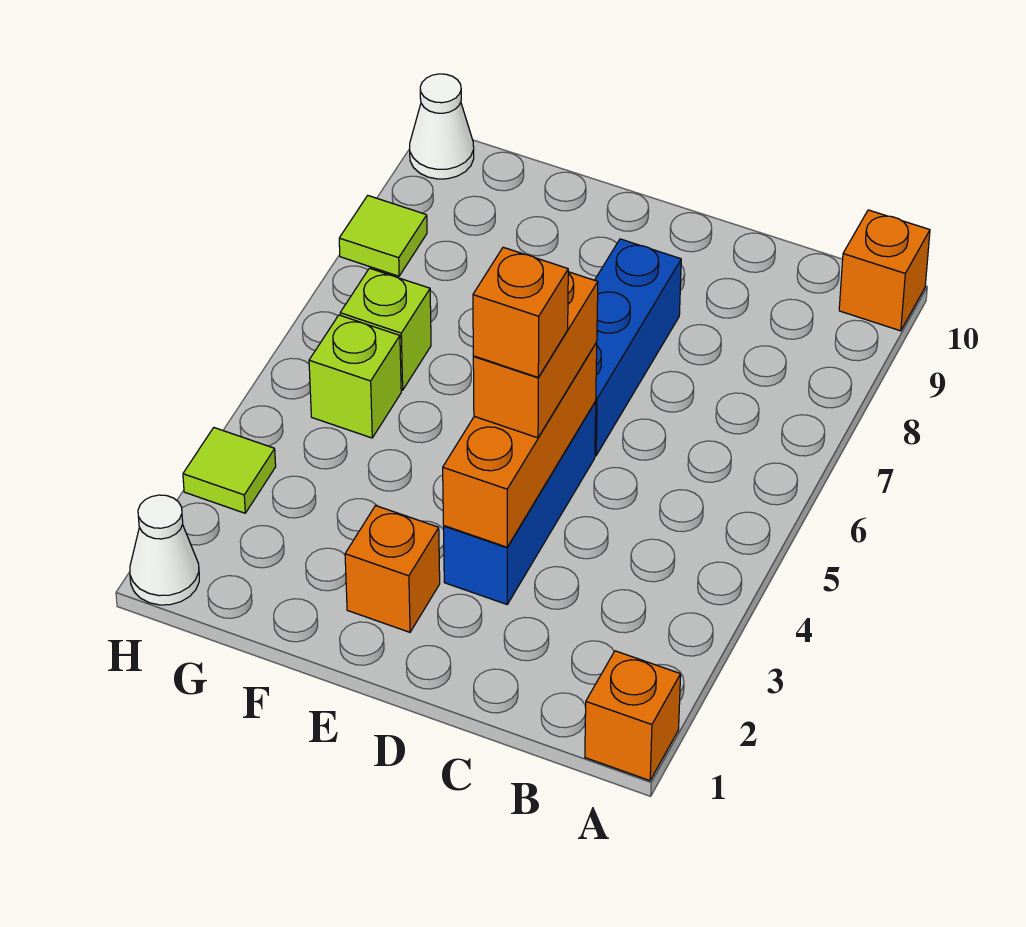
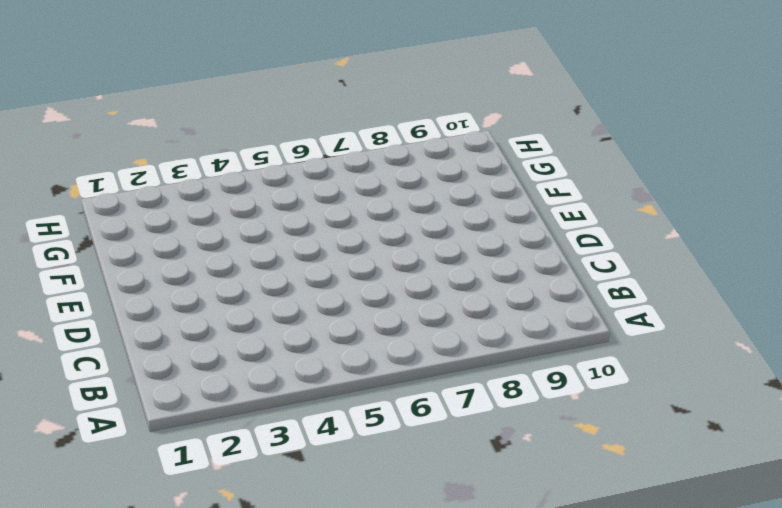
none -> orange 1x1 brick [585,651,681,781]
none -> orange 1x1 brick [839,210,930,331]
none -> blue 1x3 brick [444,401,596,604]

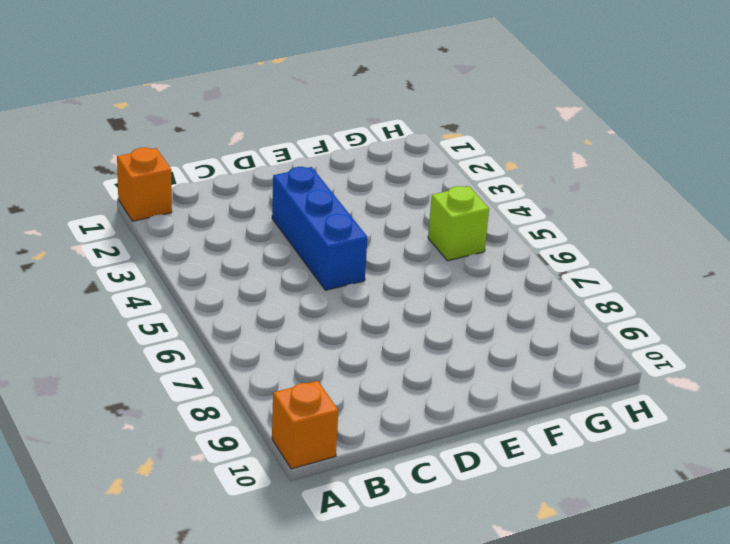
none -> blue 1x3 brick [595,239,681,456]
none -> orange 1x1 brick [345,506,440,632]
none -> lime 1x1 brick [340,268,431,390]

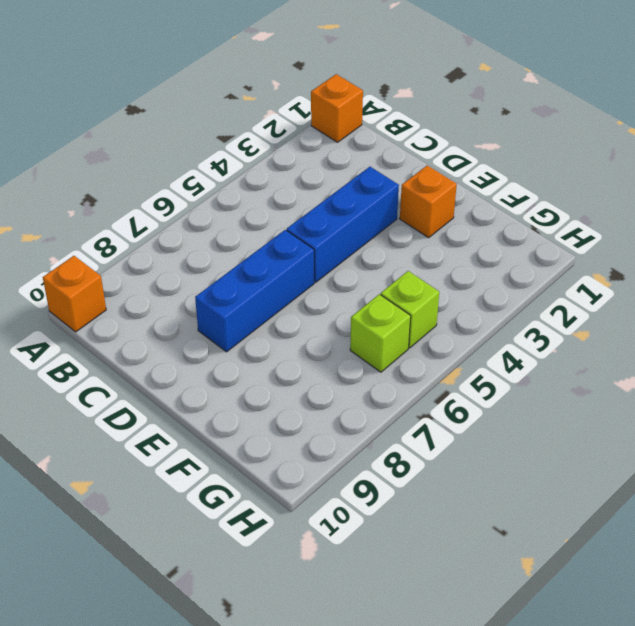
none -> white 1x1 cone [130,495,199,605]
none -> lime 1x1 tile [183,428,276,513]
none -> lime 1x1 tile [339,196,427,276]

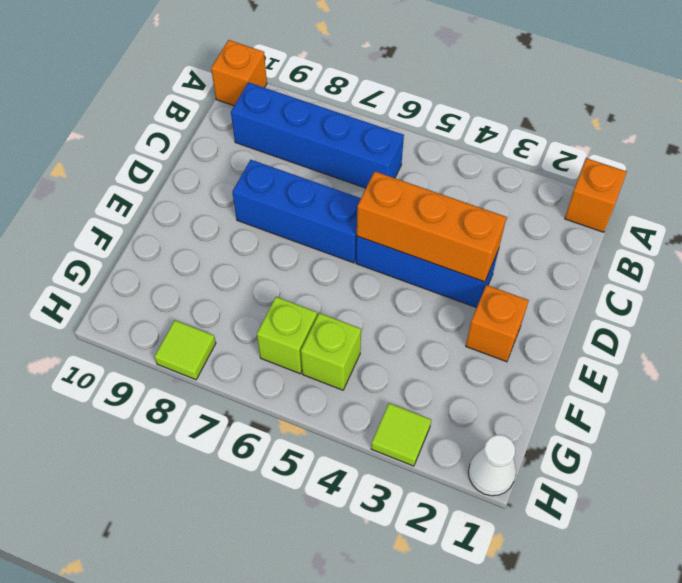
blue 1x4 brick [231,82,404,188] -> none
none -> white 1x1 cone [410,74,474,179]
none -> orange 1x2 brick [473,272,598,438]
none -> orange 1x1 brick [473,247,568,377]

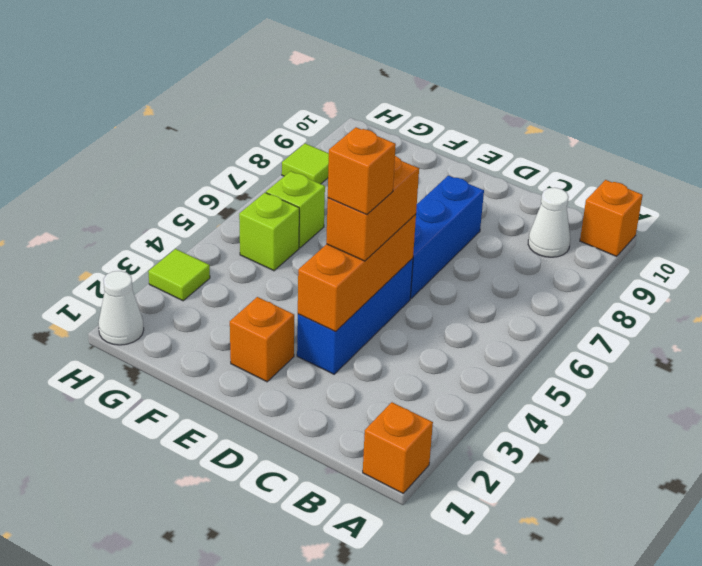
white 1x1 cone [528,188,570,257] -> white 1x1 cone moved to [410,74,474,179]

